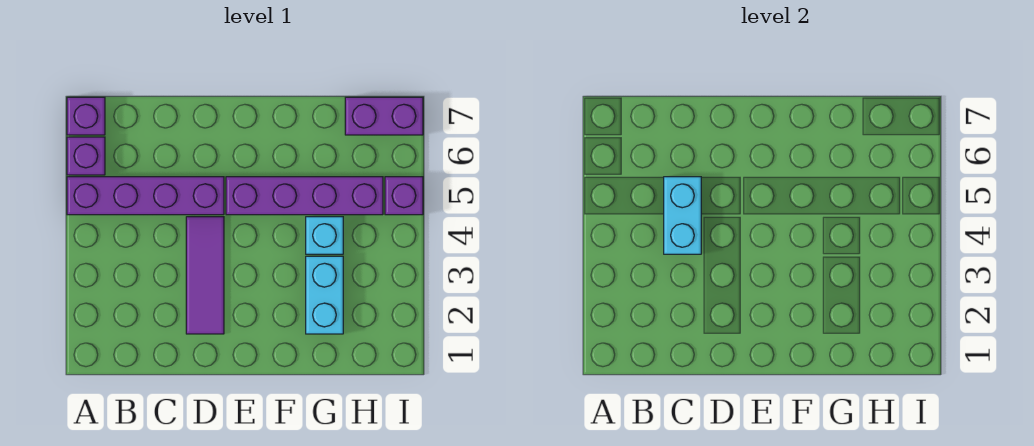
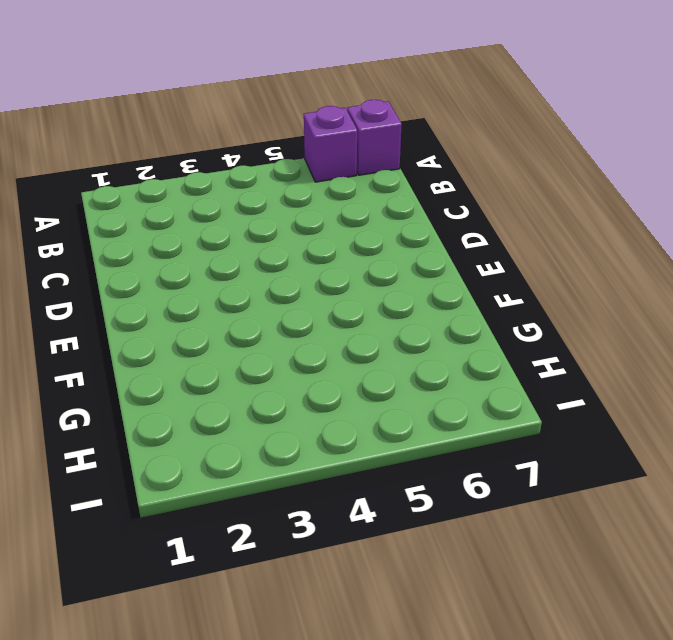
none -> purple 1x4 brick [67,177,224,215]
none -> purple 1x3 tile [186,217,224,334]

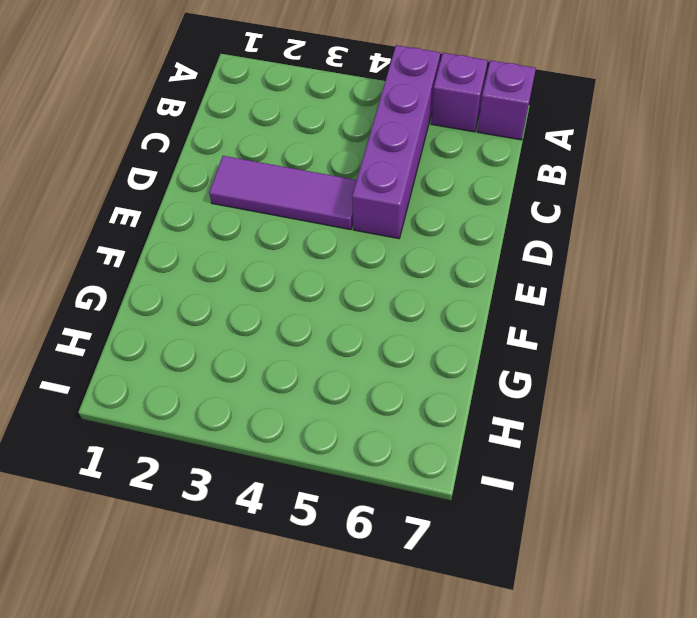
none -> purple 1x4 brick [226,177,383,215]
none -> cyan 1x2 brick [306,256,343,334]

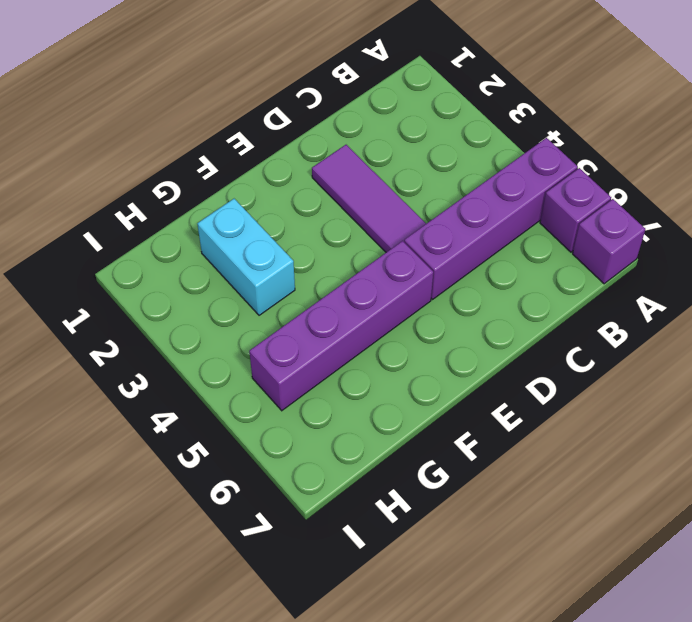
none -> cyan 1x1 brick [306,217,343,254]
none -> purple 1x2 brick [345,97,423,135]

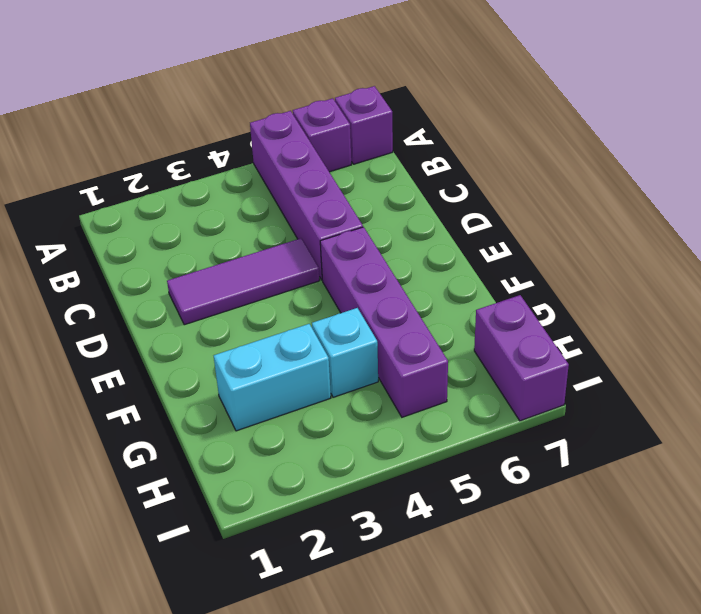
none -> purple 1x1 brick [385,177,423,215]
none -> cyan 1x2 brick [664,177,701,254]

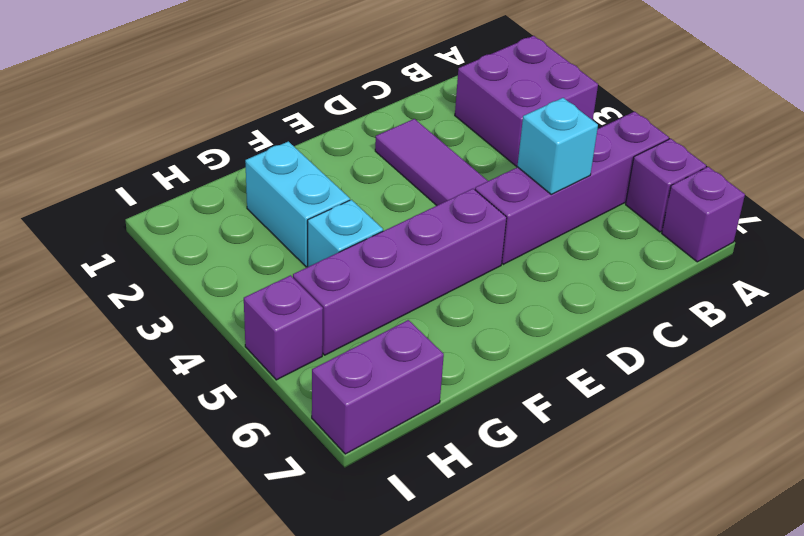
purple 2x2 brick [455,36,598,167] -> none
cyan 1x1 brick [517,98,598,194] -> cyan 1x2 brick [664,177,701,254]

